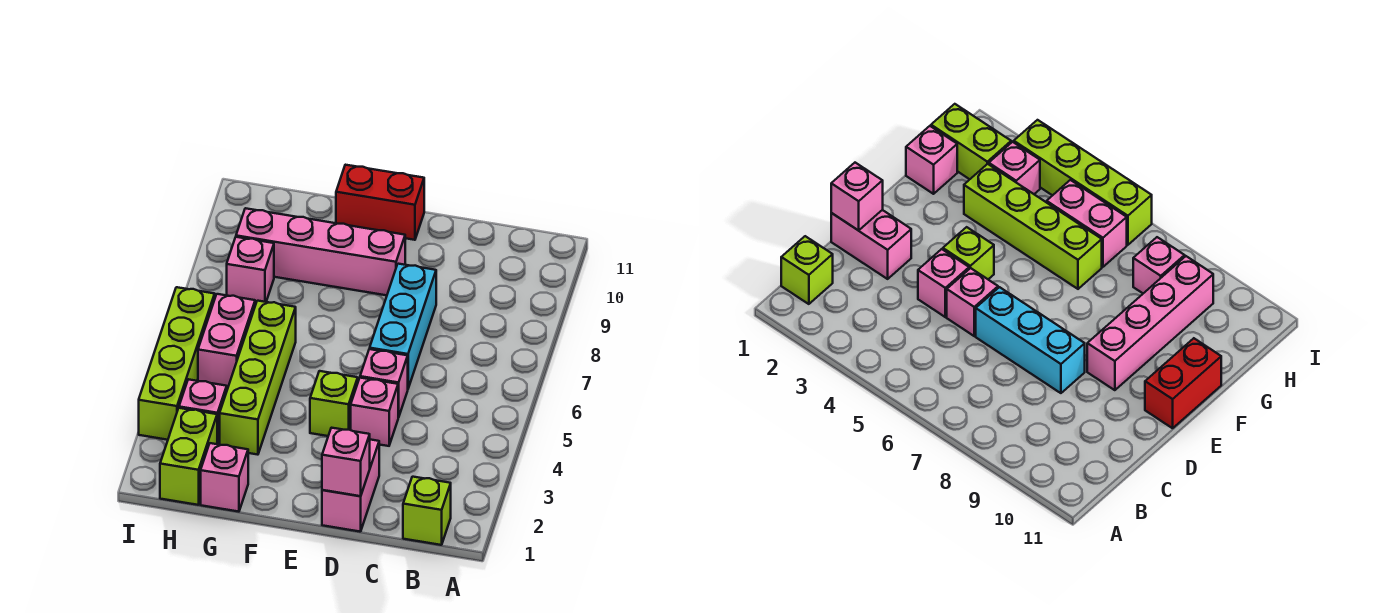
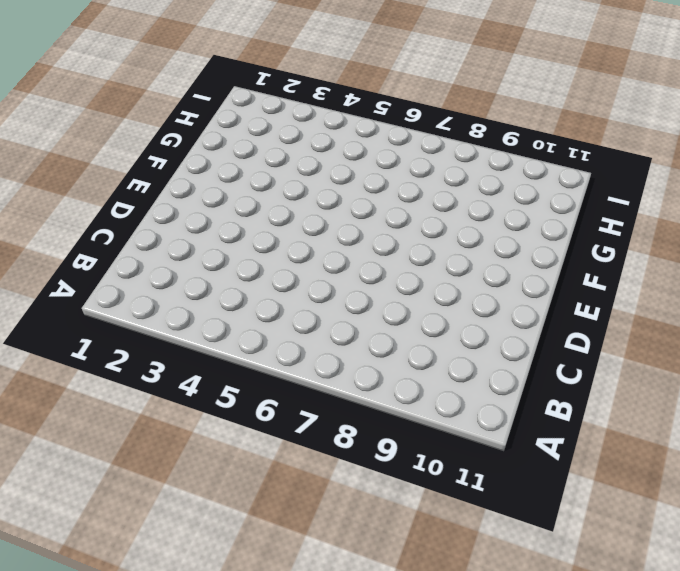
none -> lime 1x1 brick [403,477,451,545]
none -> pink 1x2 brick [322,440,379,532]
none -> pink 1x1 brick [351,378,398,446]

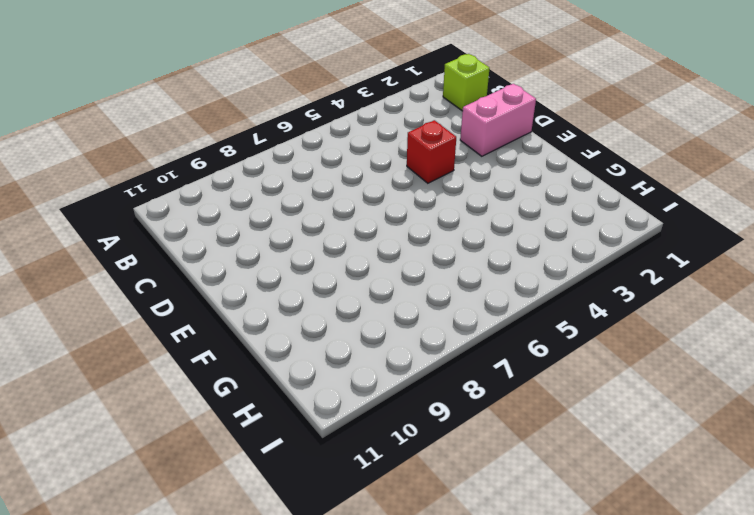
red 1x1 brick [407,120,456,183] -> pink 1x1 brick [351,378,398,446]
none -> pink 1x1 brick [360,349,408,417]
none -> cyan 1x3 brick [370,264,436,388]
none -> lime 1x1 brick [310,371,358,436]

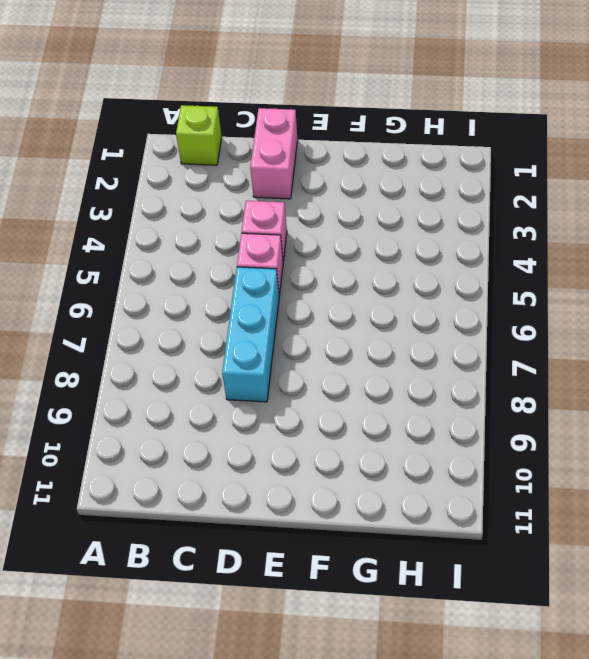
none -> lime 1x1 brick [310,371,358,436]
none -> pink 1x4 brick [236,208,405,295]
none -> red 1x2 brick [336,165,424,240]

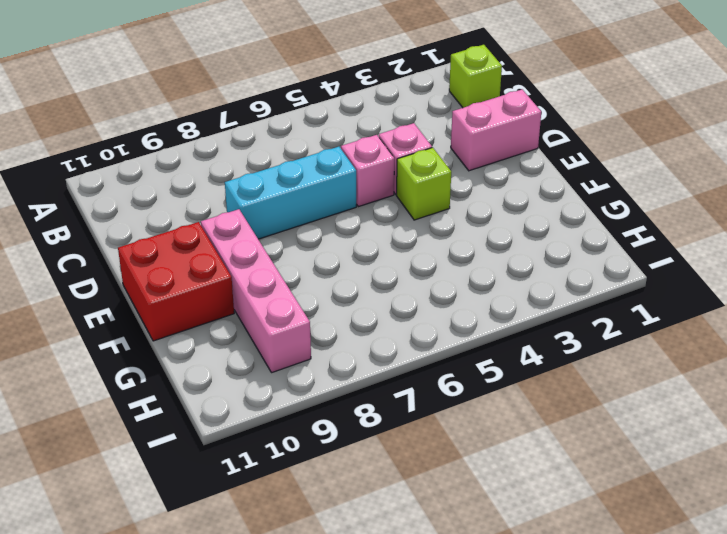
red 2x2 brick [118,222,234,341] -> red 1x2 brick [336,165,424,240]
none -> pink 1x1 brick [201,443,248,512]
none -> lime 1x4 brick [220,301,296,455]
none -> lime 1x2 brick [160,408,217,505]

